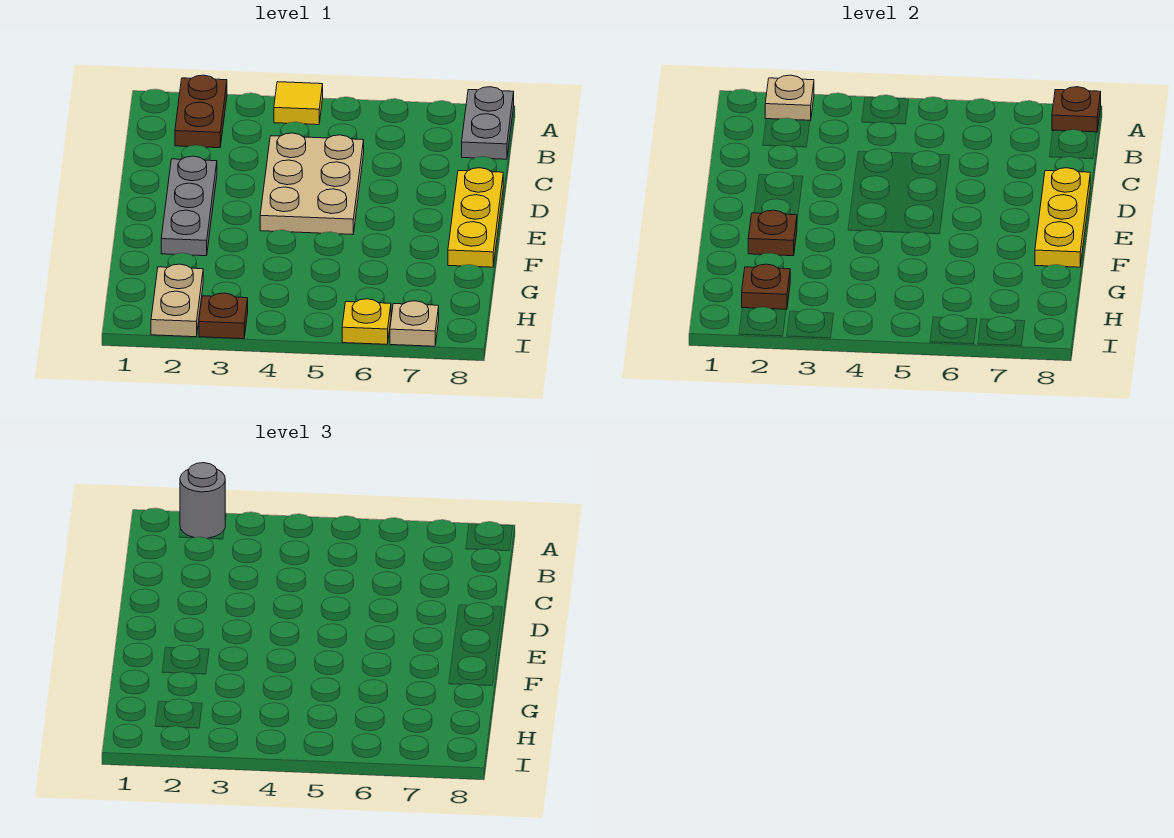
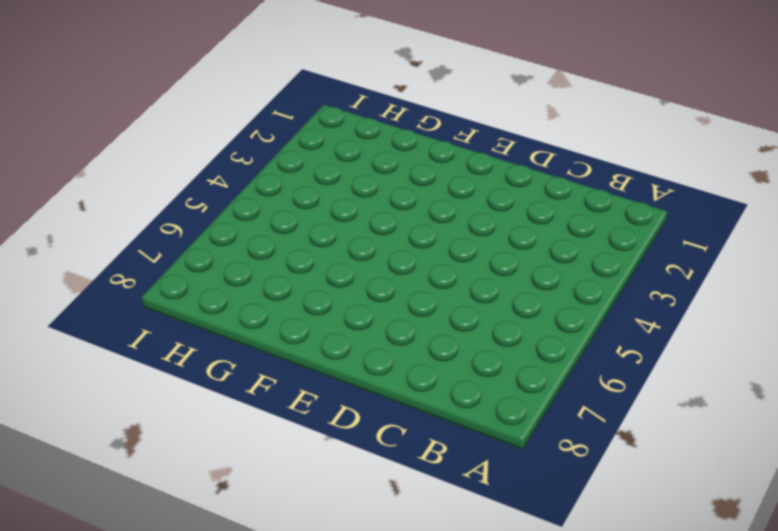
none -> brown 1x2 plate [175,75,227,148]
none -> yellow 1x1 tile [274,82,323,125]
none -> grey 1x2 plate [462,87,514,159]

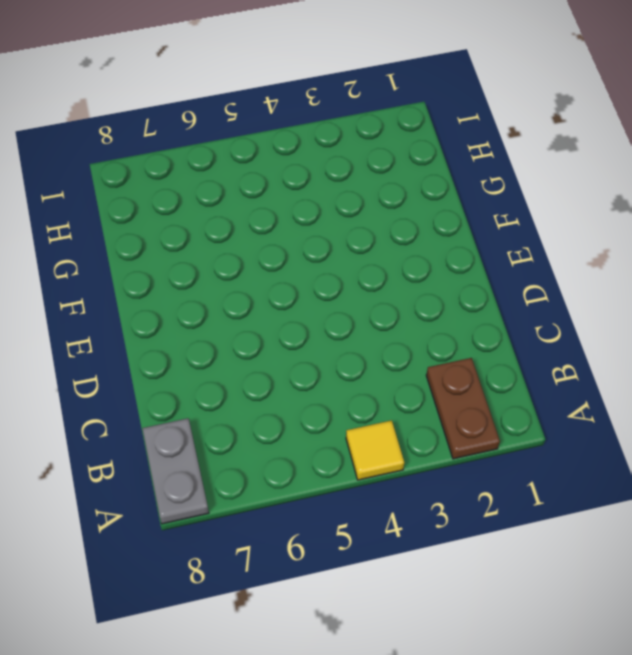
none -> tan 2x3 plate [260,133,364,235]
none -> grey 1x3 plate [161,156,217,256]
none -> yellow 1x3 plate [448,168,503,267]

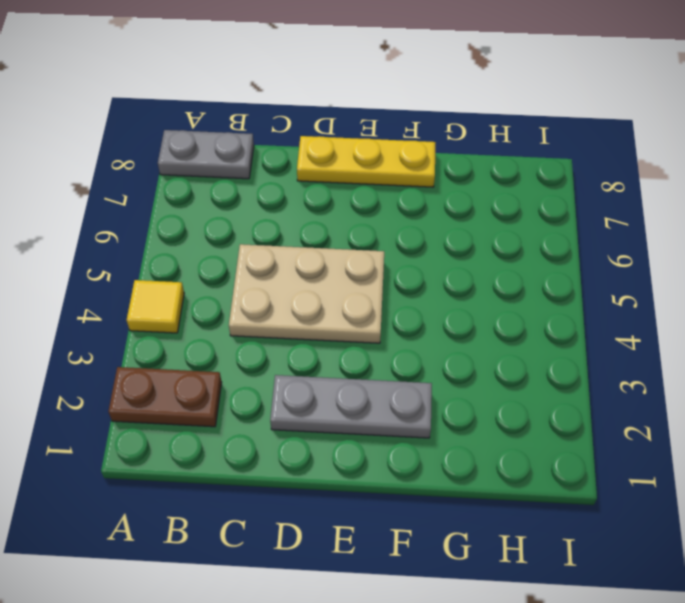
none -> tan 1x2 plate [151,264,203,337]
none -> brown 1x1 plate [199,293,248,339]
none -> yellow 1x1 plate [342,299,391,344]

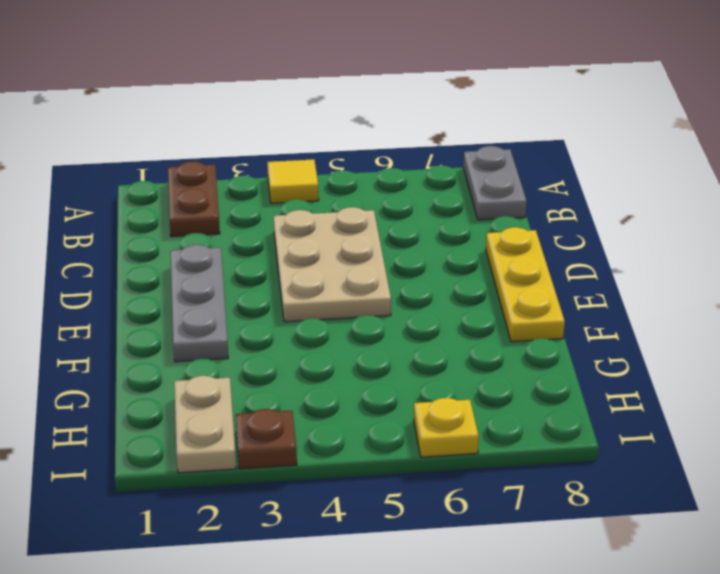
none -> tan 1x1 plate [390,301,439,346]
none -> tan 1x1 plate [765,75,814,121]
none -> brown 1x1 plate [1052,87,1101,132]

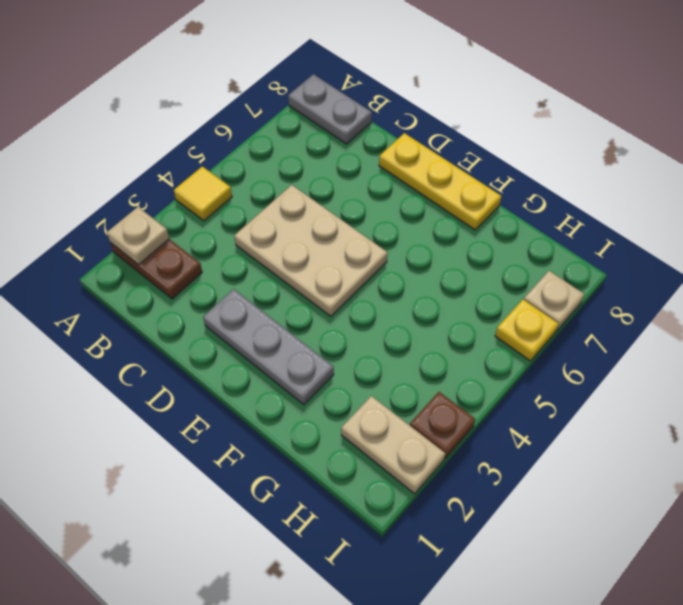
none -> brown 1x1 plate [1052,87,1101,132]
none -> yellow 1x3 plate [1035,168,1090,267]
none -> brown 1x1 plate [748,210,797,256]

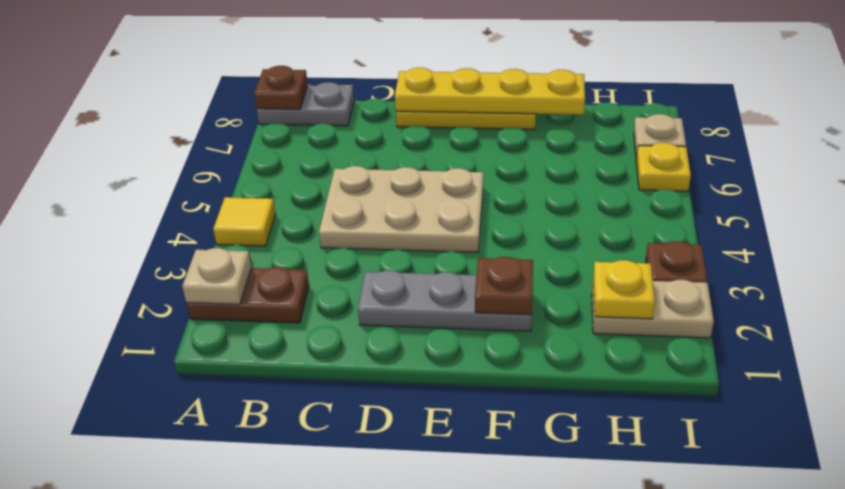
yellow 1x4 plate [395,68,585,115] -> yellow 1x3 plate [1035,168,1090,267]
yellow 1x1 plate [593,260,655,319] -> brown 1x1 plate [742,264,790,310]
none -> grey 1x1 round brick [180,463,225,538]

